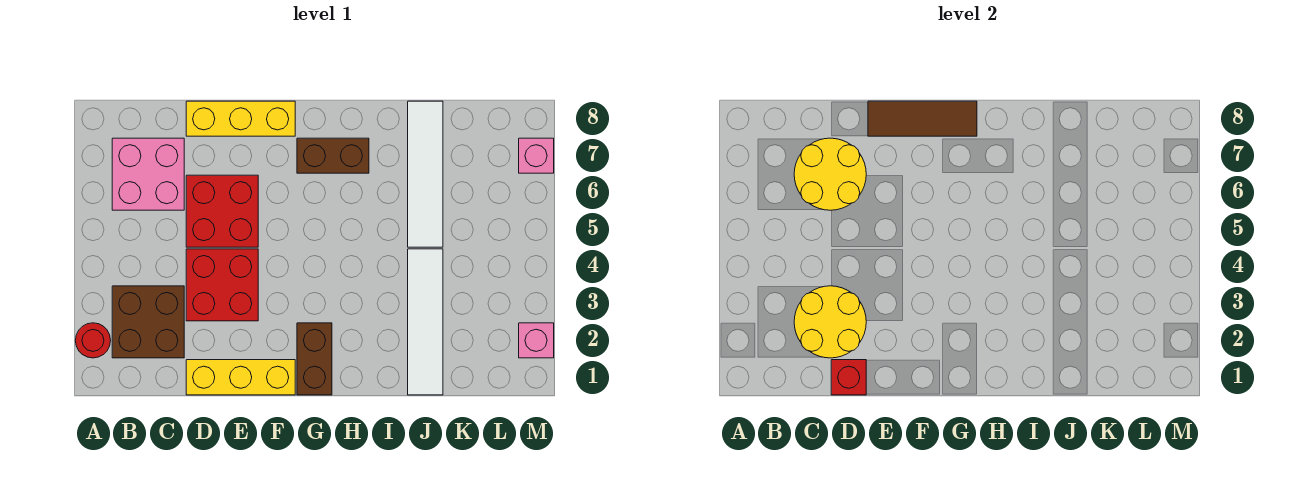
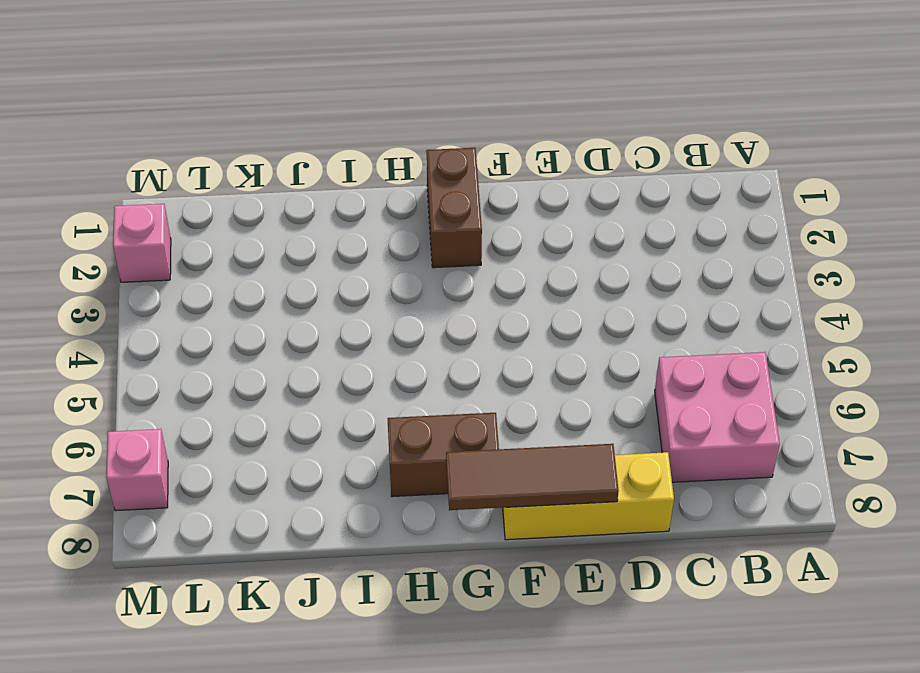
none -> red 1x1 round brick [75,323,111,358]
none -> brown 2x2 brick [112,286,184,358]
none -> yellow 1x3 brick [186,360,295,395]

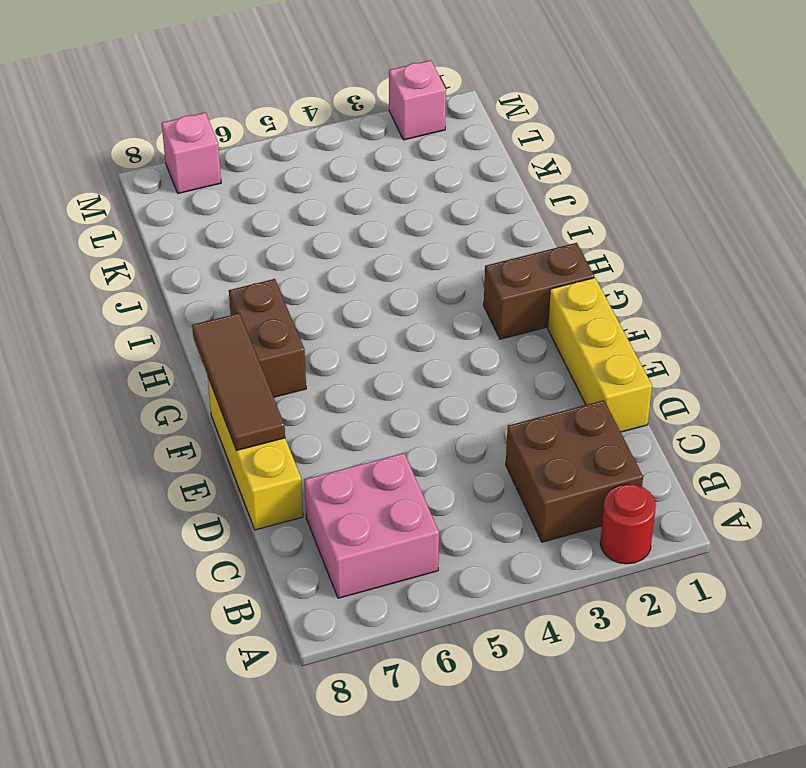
none -> red 2x2 brick [186,249,258,321]
none -> red 2x2 brick [186,175,258,247]
none -> white 1x4 tile [408,249,443,395]

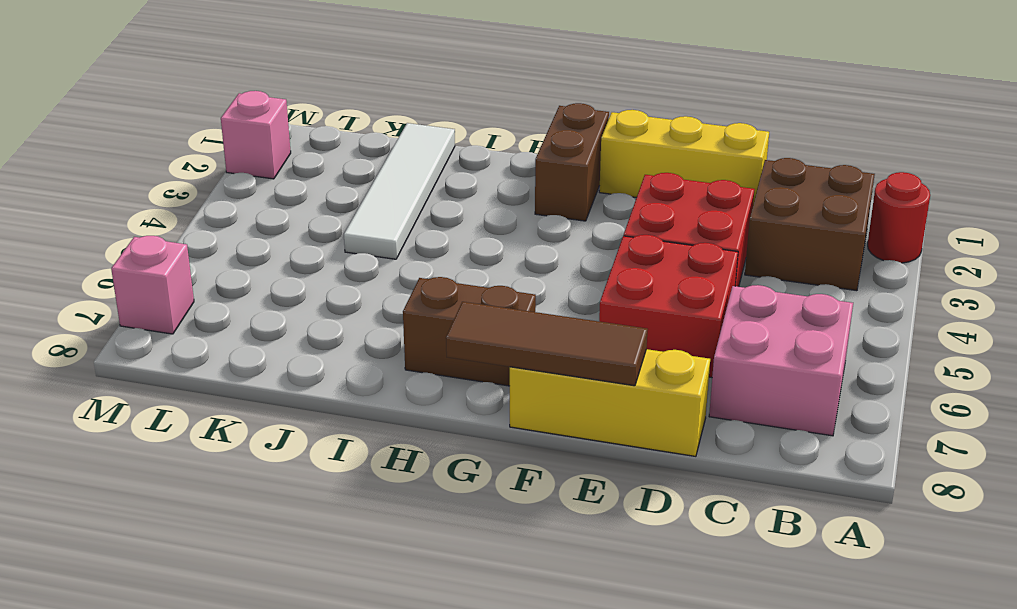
none -> white 1x4 tile [408,101,443,247]
none -> yellow 2x2 round brick [794,286,866,358]
none -> yellow 2x2 round brick [794,138,866,210]

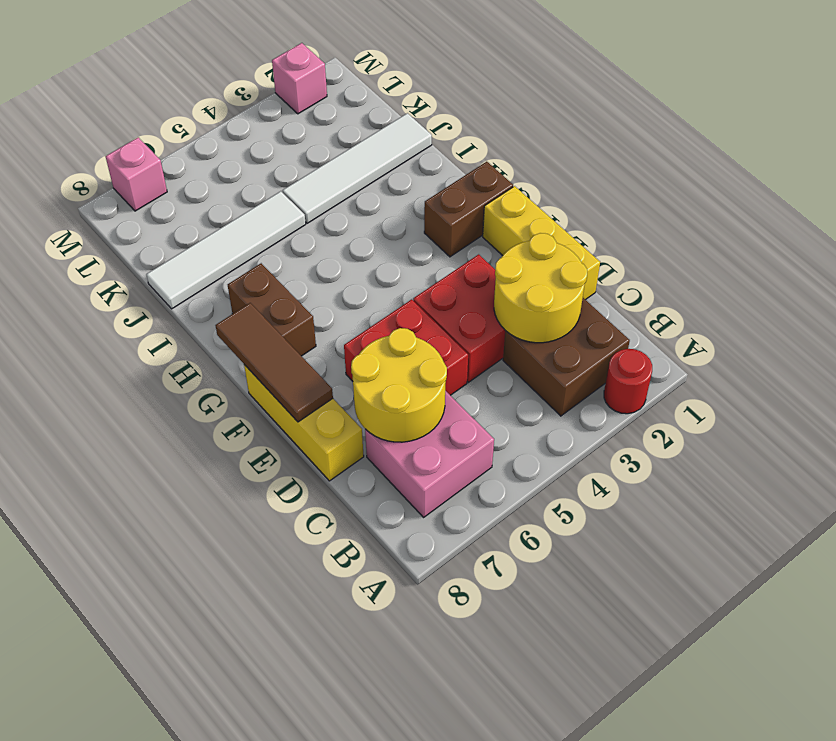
none -> red 1x1 brick [831,360,866,395]

